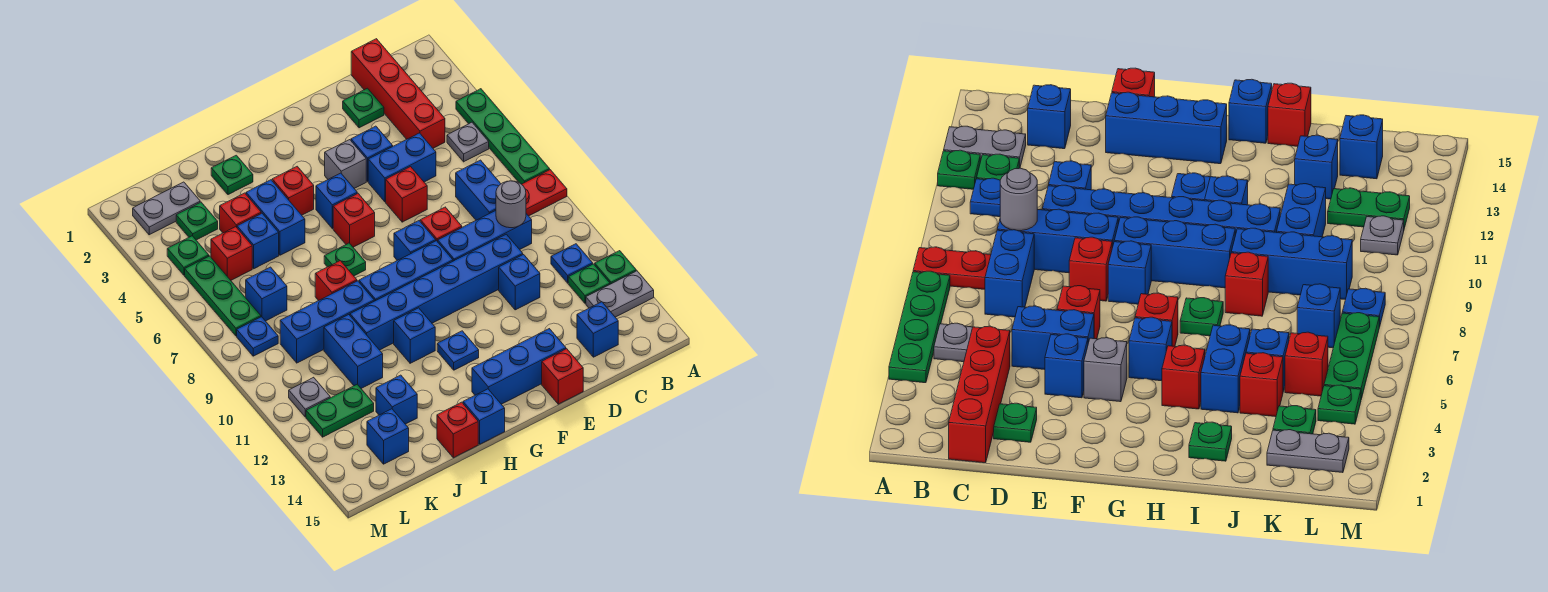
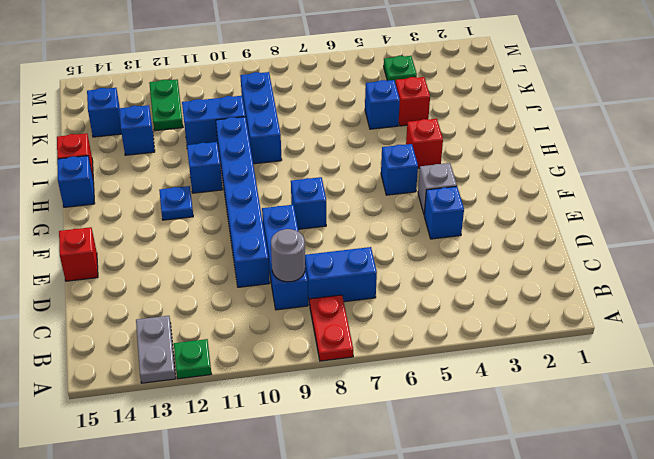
none -> green 1x4 plate [456,89,550,184]
none -> grey 1x1 plate [447,122,489,162]
none -> blue 1x1 plate [551,244,593,283]
none -> green 1x1 plate [568,264,610,303]

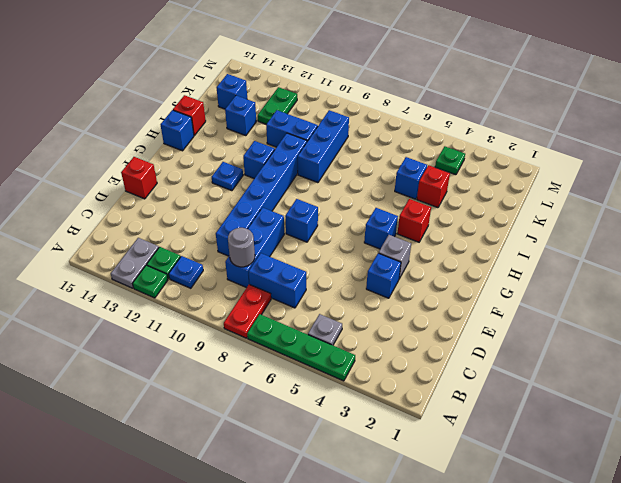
none -> red 1x4 brick [351,39,445,148]
none -> blue 1x1 brick [577,302,618,357]
none -> green 1x1 plate [343,88,384,128]
none -> blue 1x2 brick [368,133,436,202]

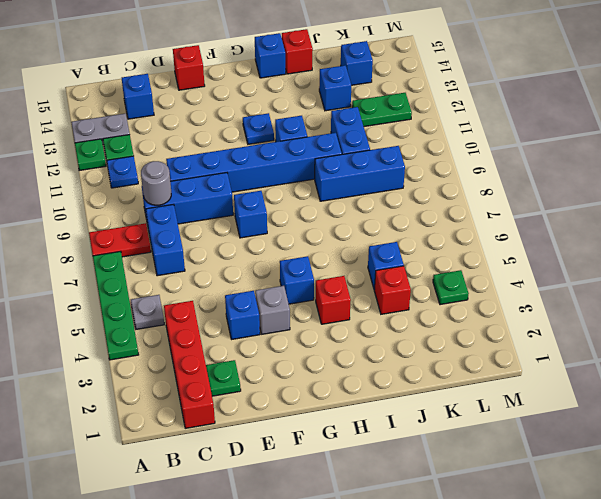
none -> blue 1x2 brick [368,133,436,202]
none -> blue 1x1 brick [499,255,540,310]
none -> red 1x1 brick [386,167,427,222]
none -> red 1x1 brick [420,207,462,242]

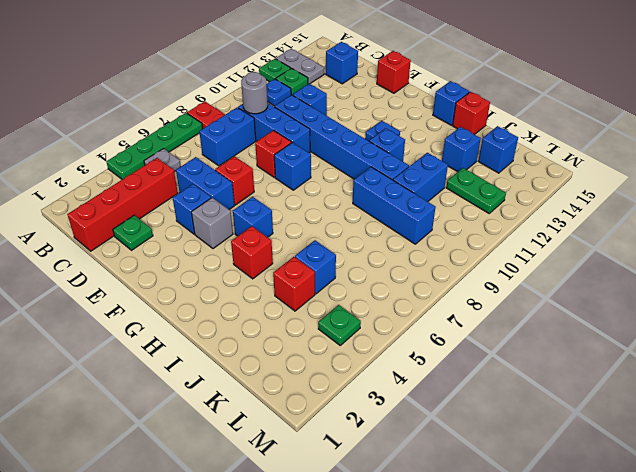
none -> blue 1x3 brick [472,329,566,404]
none -> blue 1x3 brick [359,241,453,301]
none -> red 1x1 brick [333,193,375,247]
none -> green 1x1 plate [324,243,366,276]

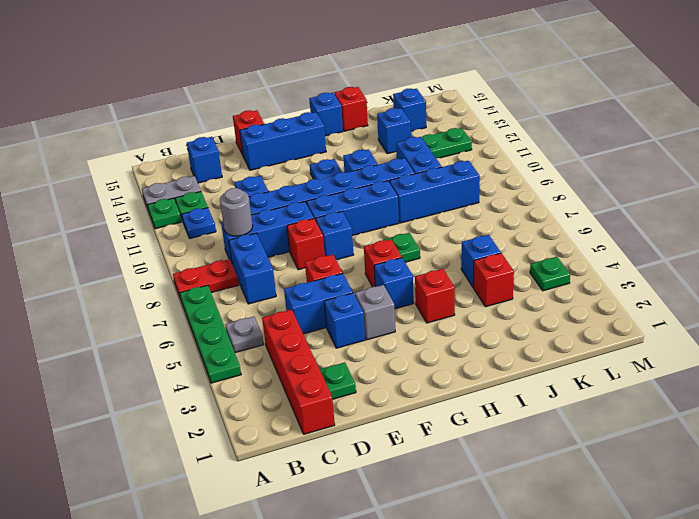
none -> green 1x1 plate [211,155,253,195]
none -> blue 1x2 brick [246,180,305,255]
none -> red 1x1 brick [315,261,357,301]
none -> grey 1x2 plate [133,182,200,235]

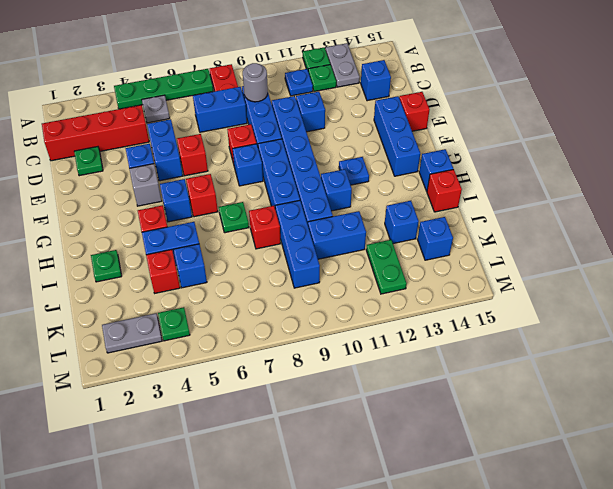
grey 1x2 plate [102,313,162,353] -> grey 1x2 plate turned to [133,182,200,235]
none -> green 1x1 plate [176,202,218,240]
none -> red 1x1 brick [211,227,252,280]
none -> blue 1x1 brick [246,267,287,321]
none -> green 1x3 plate [185,256,261,336]

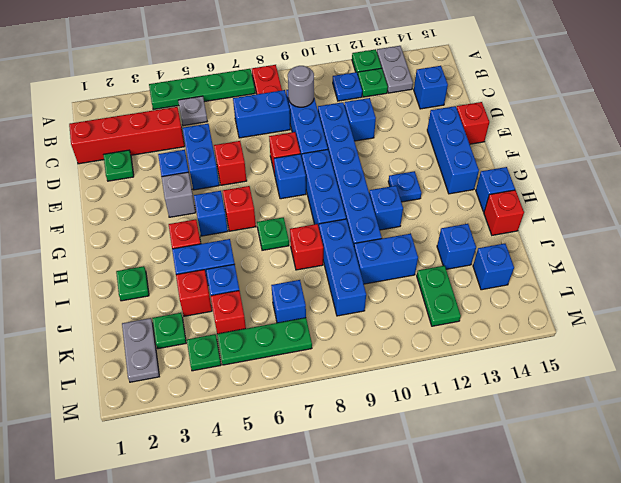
none -> blue 1x1 plate [237,317,278,356]
none -> grey 1x1 plate [289,377,330,417]

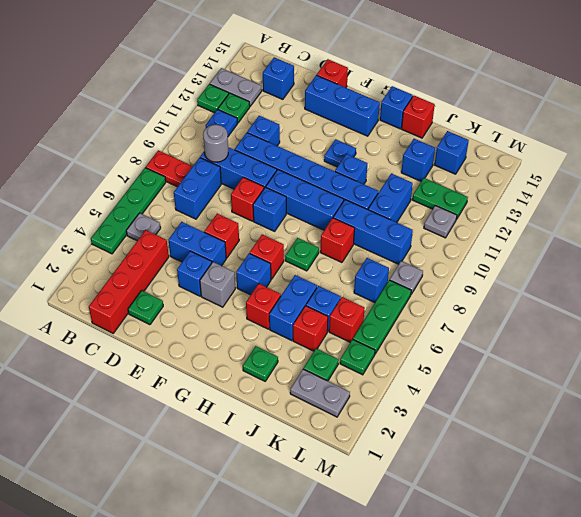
grey 1x1 plate [390,261,423,294] -> blue 1x1 plate [237,317,278,356]

